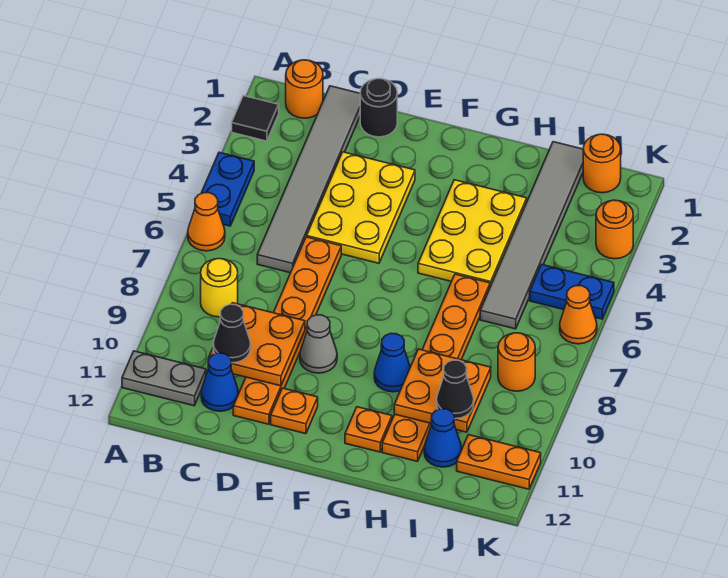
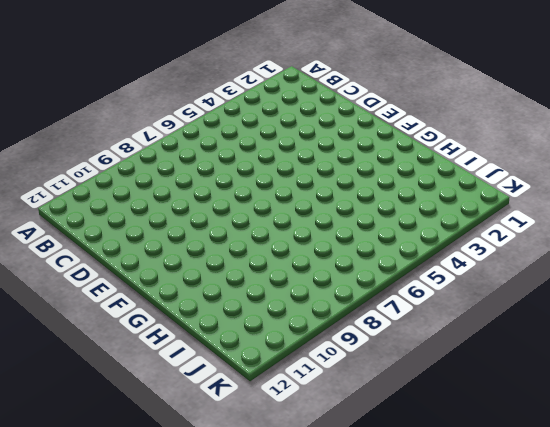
none -> black 1x1 tile [232,96,279,141]
none -> blue 1x2 plate [201,152,254,226]
none -> orange 1x1 cone [188,193,225,251]

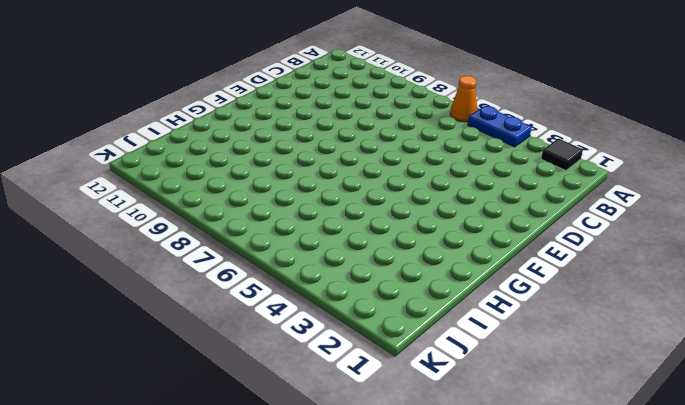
none -> grey 1x2 plate [122,351,206,406]
none -> orange 1x1 round brick [286,60,323,118]
none -> yellow 1x1 round brick [201,259,238,317]

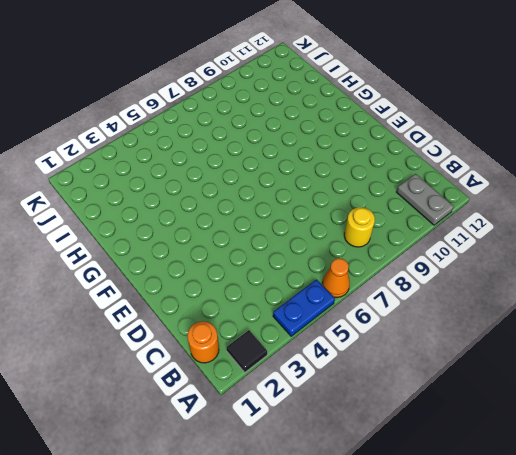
none -> grey 1x6 tile [257,86,360,273]
none -> blue 1x1 cone [201,353,238,411]
none -> black 1x1 round brick [360,79,397,137]

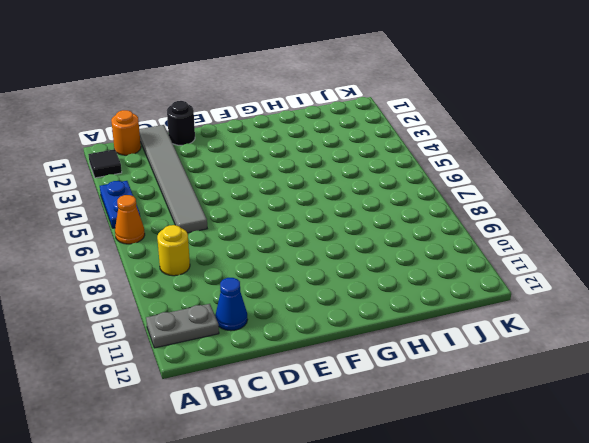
none -> yellow 2x3 plate [307,152,415,263]
none -> orange 1x6 plate [233,237,341,424]
none -> grey 1x1 cone [300,315,337,373]

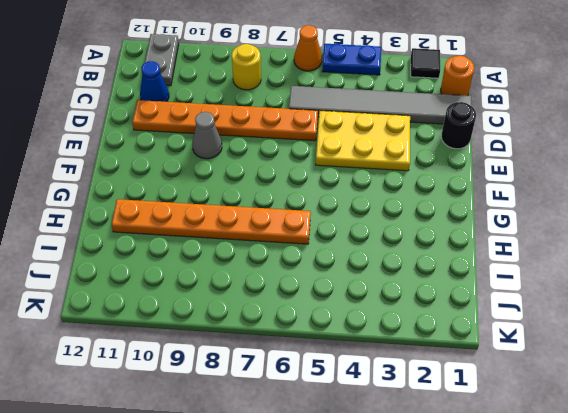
none -> orange 1x1 plate [271,388,318,434]
none -> yellow 2x3 plate [418,180,527,286]
none -> blue 1x1 cone [374,333,410,392]

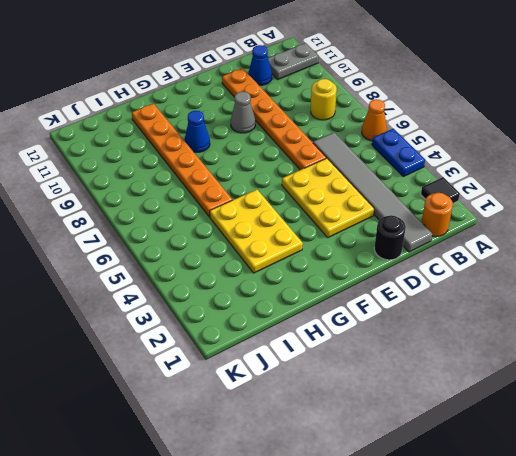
none -> orange 1x1 plate [271,388,318,434]
none -> orange 1x1 plate [345,407,392,452]
none -> grey 1x6 tile [480,142,583,329]

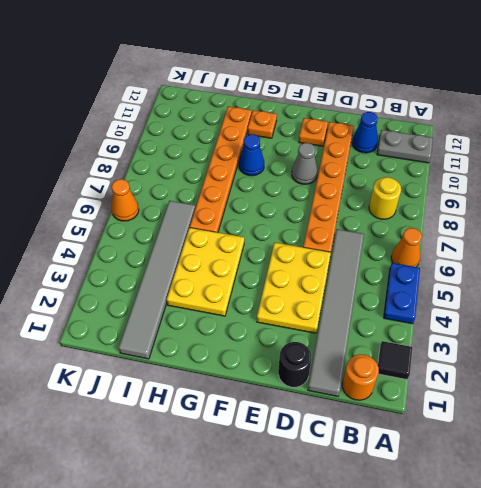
none -> blue 1x1 cone [424,409,462,467]
none -> orange 1x1 round brick [583,134,621,193]
none -> blue 1x2 plate [530,264,614,319]

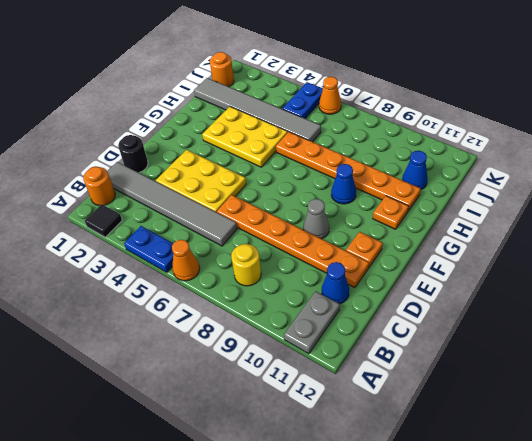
none -> orange 1x1 round brick [498,333,535,391]
none -> orange 1x2 plate [457,435,541,489]
none -> orange 1x1 round brick [596,200,633,259]

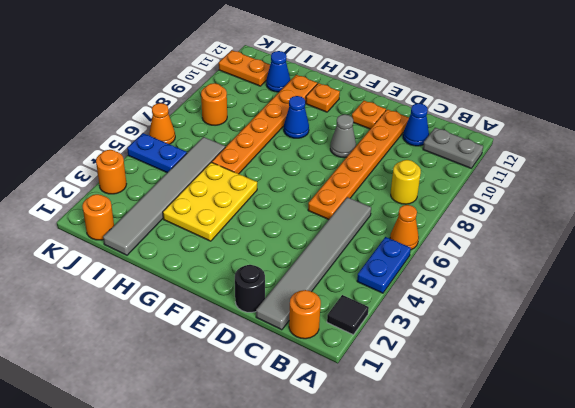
none -> yellow 2x3 plate [307,152,415,263]
none -> orange 2x2 plate [208,303,305,386]
none -> orange 2x2 plate [394,349,491,432]

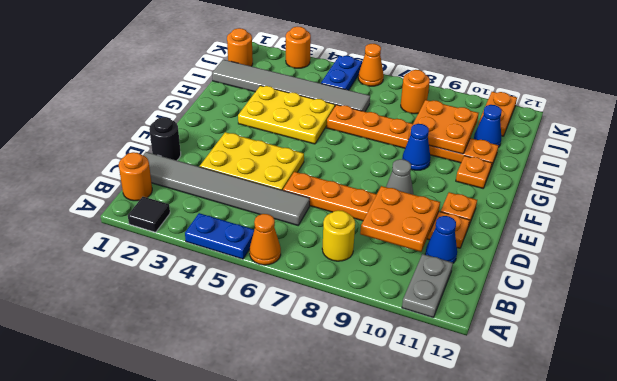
none -> black 1x1 cone [213,304,251,363]
none -> black 1x1 cone [437,360,474,419]

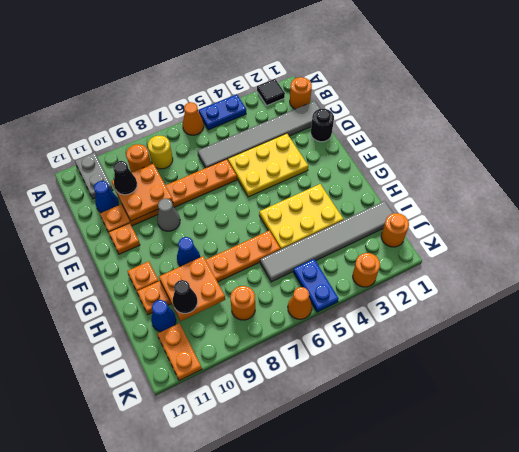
orange 1x1 round brick [126,144,151,173] -> none

